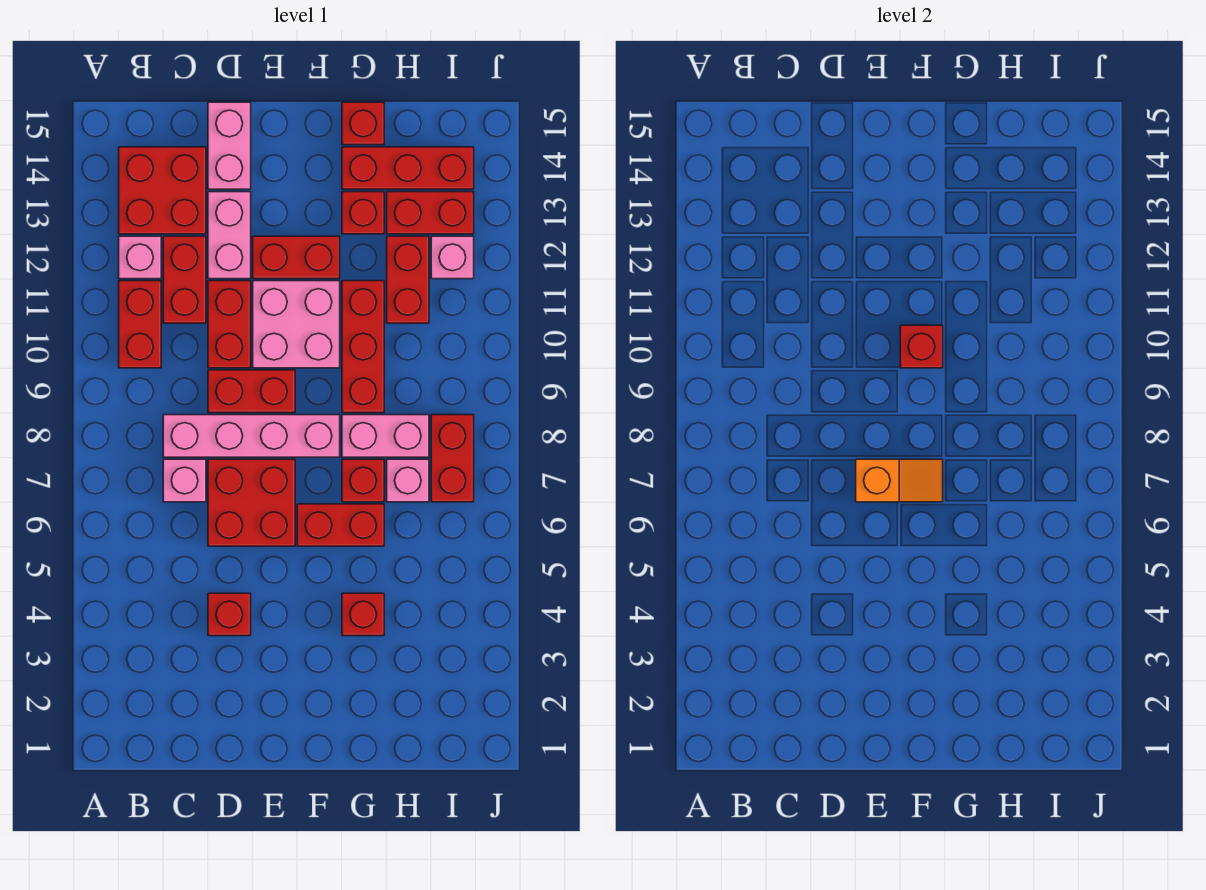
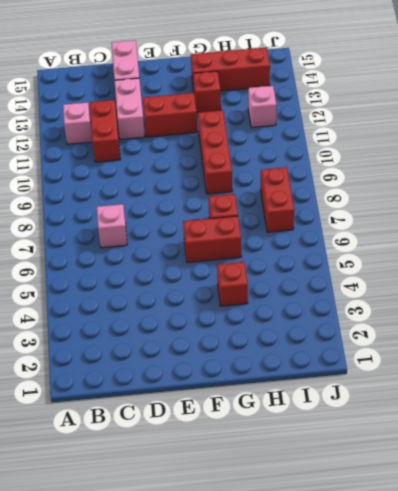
none -> red 1x2 brick [119,281,161,368]
none -> red 2x2 brick [119,147,206,234]
none -> pink 1x4 brick [163,415,340,457]

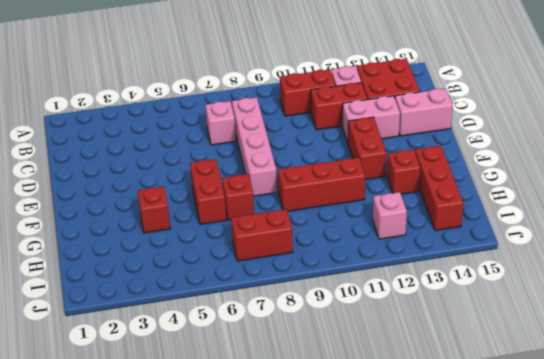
none -> red 1x1 brick [208,593,251,636]
none -> red 2x2 brick [208,459,295,546]
none -> red 1x2 brick [208,370,295,413]

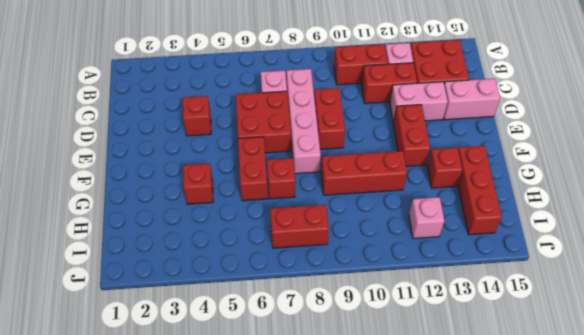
none -> red 1x2 brick [208,281,251,368]
none -> pink 2x2 brick [253,281,340,368]
none -> pink 1x2 brick [342,415,429,457]

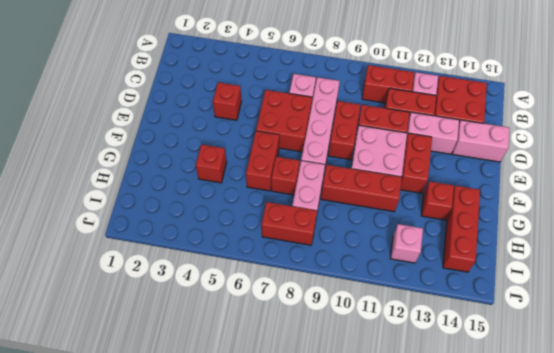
none -> red 1x1 brick [342,102,384,145]
none -> pink 1x1 brick [387,459,429,502]
none -> red 1x2 brick [387,236,429,323]

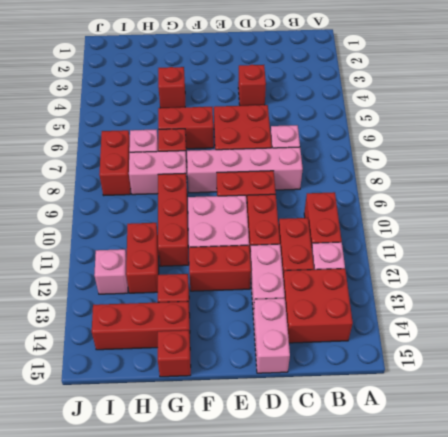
none -> red 1x2 brick [387,192,474,234]
none -> orange 1x2 slope [856,459,943,502]
none -> red 1x1 brick [900,325,943,368]

